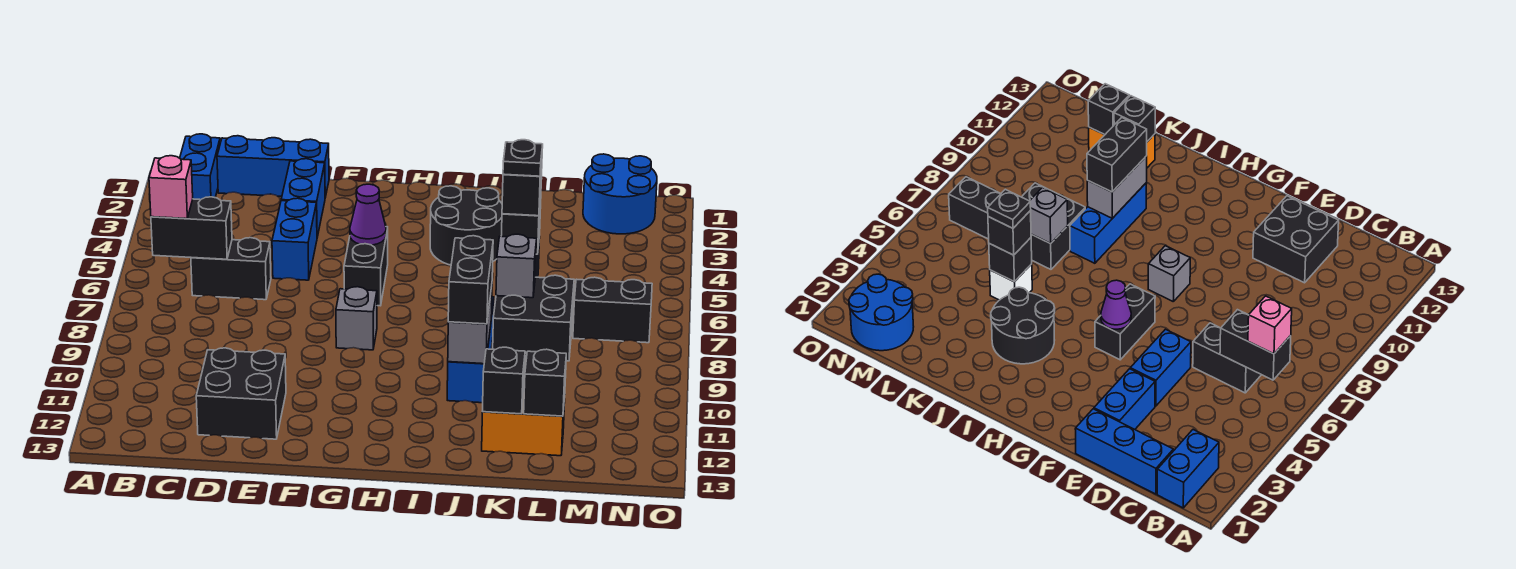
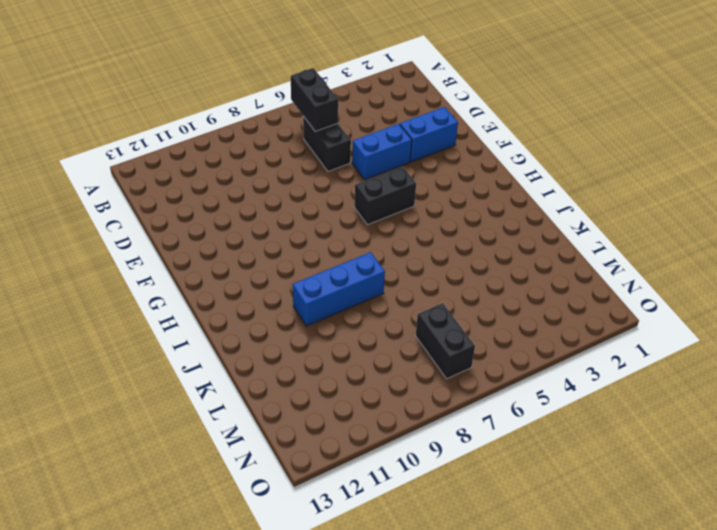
none -> blue 1x2 brick [180,134,220,200]
none -> blue 1x3 brick [217,136,329,197]
none -> black 2x2 brick [196,348,286,439]

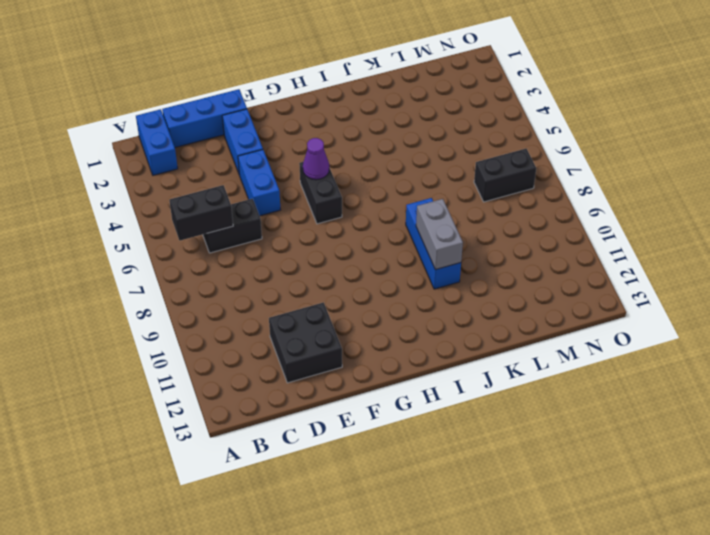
none -> grey 1x1 brick [336,287,377,350]
none -> black 2x2 round brick [430,186,502,265]
none -> white 1x1 brick [990,264,1032,300]

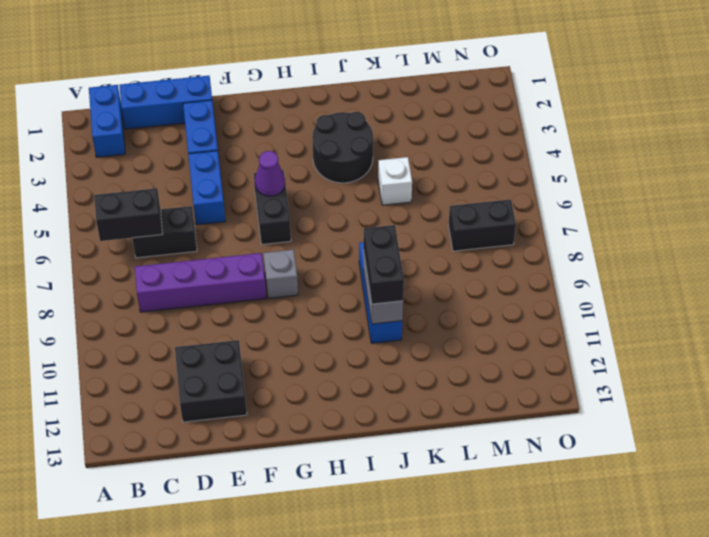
purple 1x4 brick [135,253,266,312] -> none
none -> black 2x2 brick [493,275,574,361]
none -> orange 1x2 brick [482,396,565,456]
none -> blue 2x2 round brick [583,154,657,234]

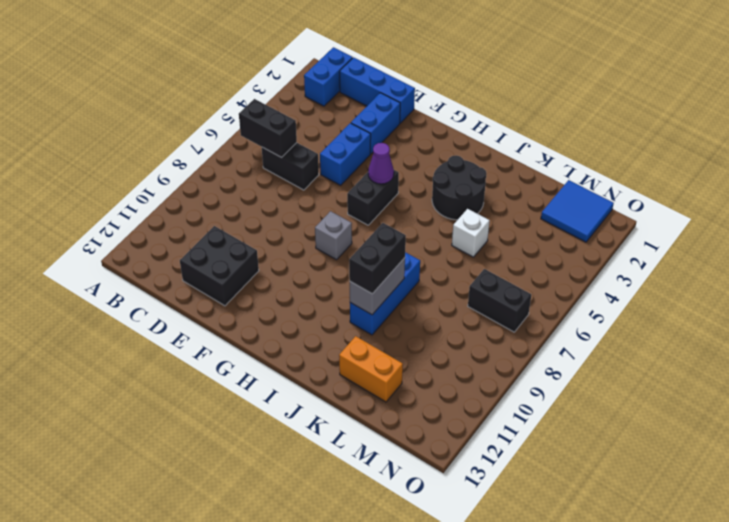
blue 2x2 tile [541,180,614,242] -> blue 2x2 round brick [583,154,657,234]
none -> black 2x2 brick [493,275,574,361]
none -> black 1x1 brick [501,201,541,254]
none -> grey 1x1 brick [496,234,537,298]

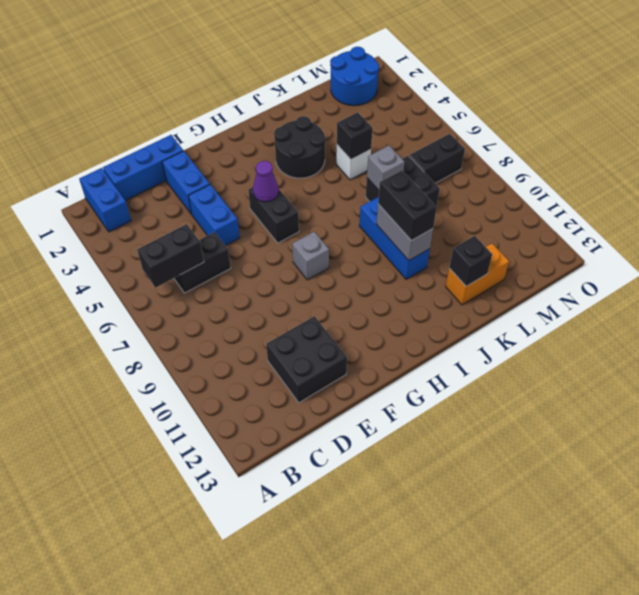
none -> black 1x1 brick [524,349,566,416]
none -> pink 1x1 brick [149,156,193,219]
none -> black 1x1 brick [502,164,542,216]

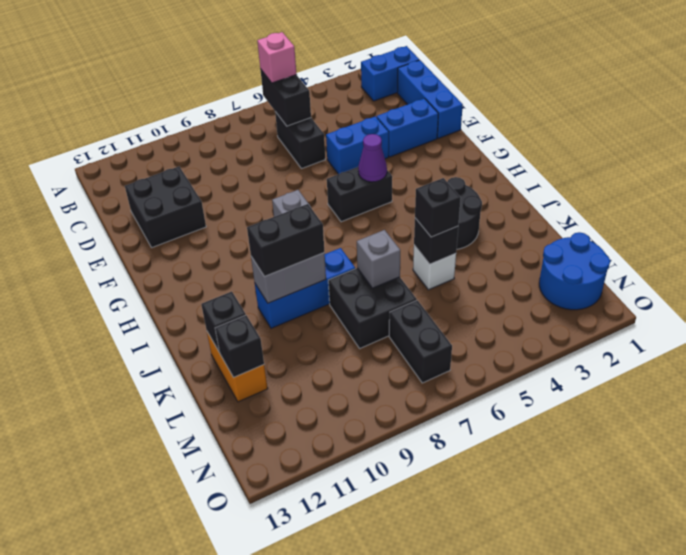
none -> black 1x1 plate [503,140,543,176]

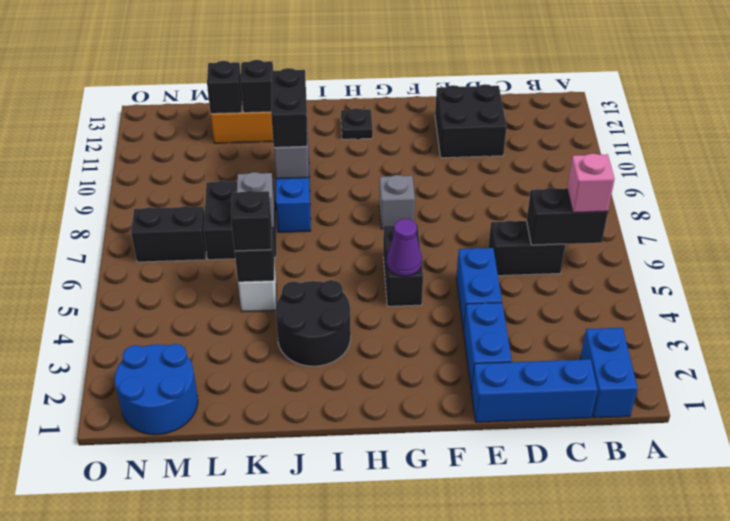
black 1x1 plate [341,108,373,139] -> black 1x1 plate moved to [503,140,543,176]

